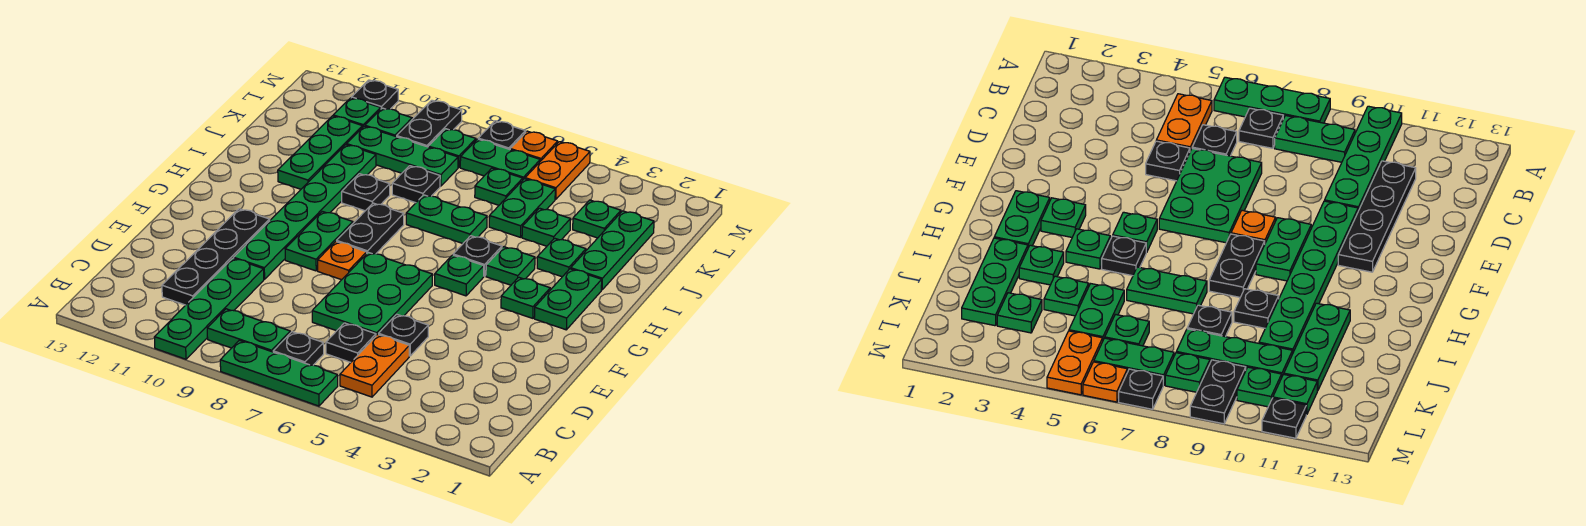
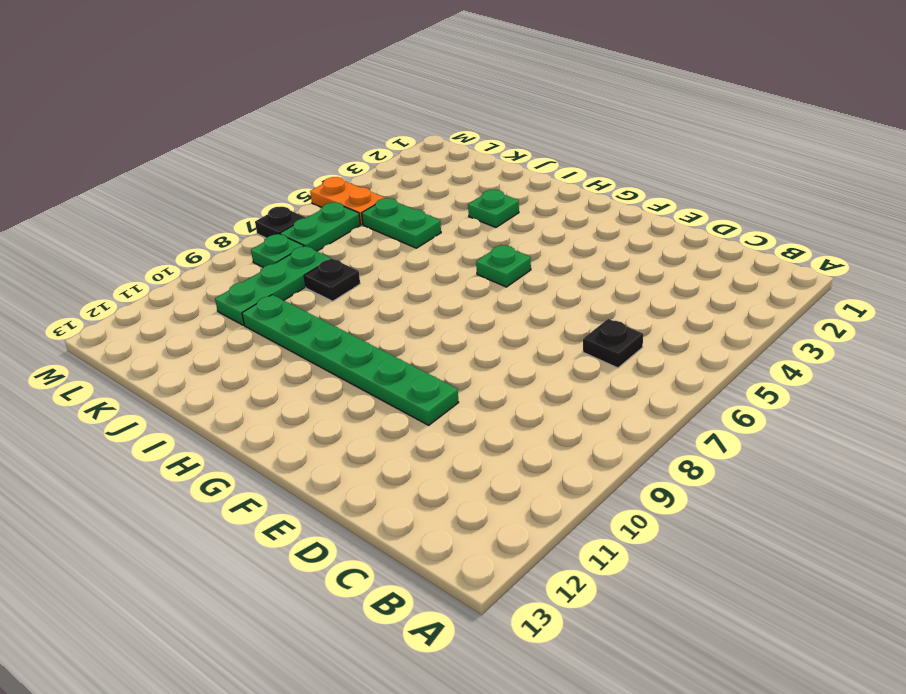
none -> green 1x3 plate [220,340,338,406]
none -> green 1x4 plate [154,258,264,359]
none -> orange 1x2 plate [340,334,409,397]
none -> black 1x1 plate [273,332,324,365]

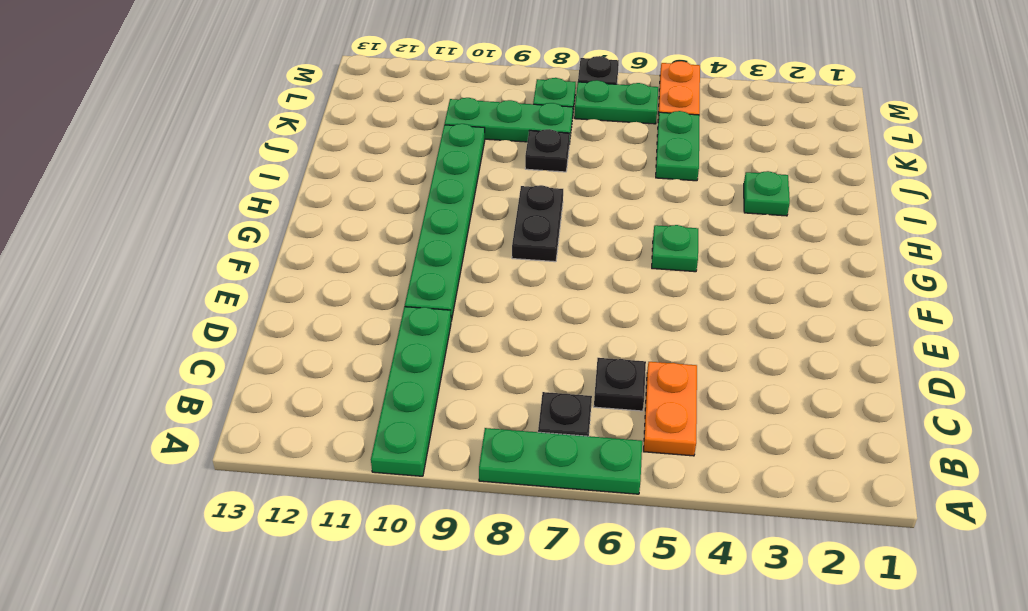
none -> green 1x2 plate [207,309,290,352]
none -> black 1x4 plate [162,209,270,305]
none -> black 1x1 plate [379,314,428,356]
none -> green 2x3 plate [312,252,432,335]

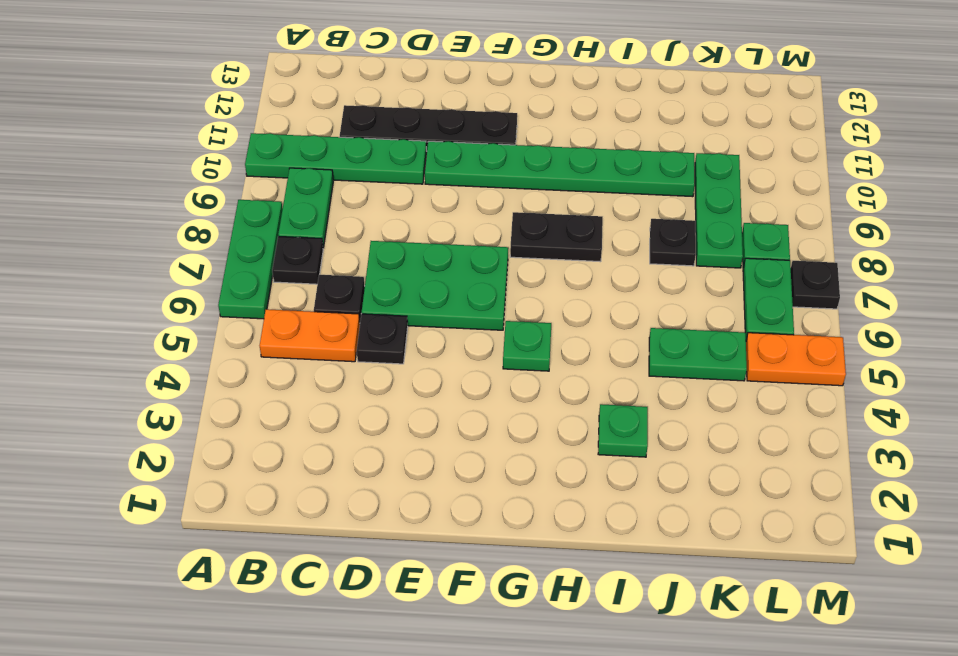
none -> orange 1x1 plate [318,242,367,280]
none -> green 1x2 plate [285,211,353,271]
none -> green 1x2 plate [534,269,602,330]
none -> green 1x1 plate [501,277,550,318]

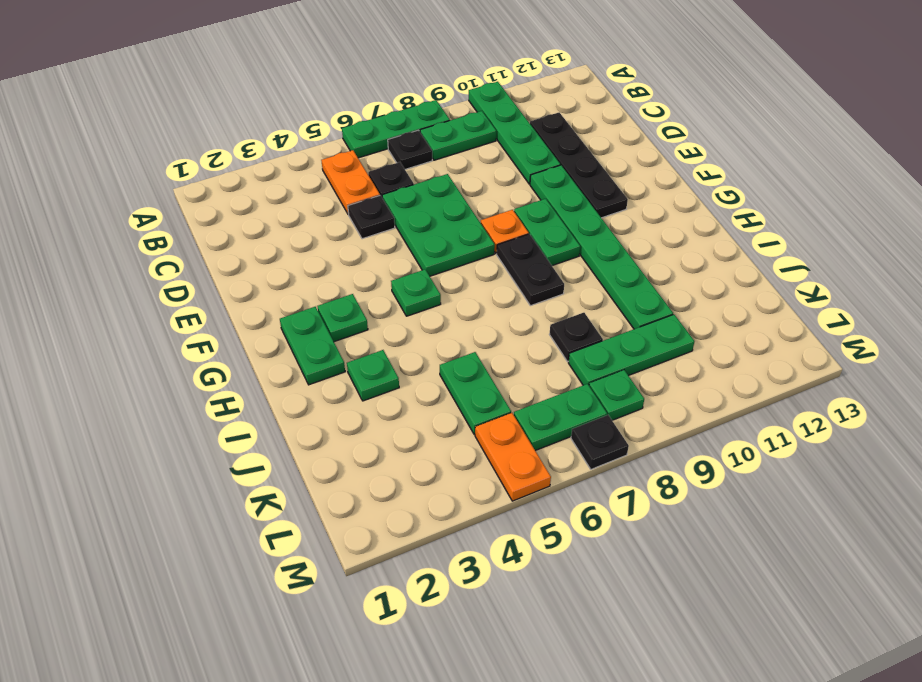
none -> green 1x1 plate [486,247,535,285]
none -> black 1x1 plate [453,236,502,276]
none -> green 1x3 plate [571,211,654,290]
none -> green 1x2 plate [406,195,487,243]

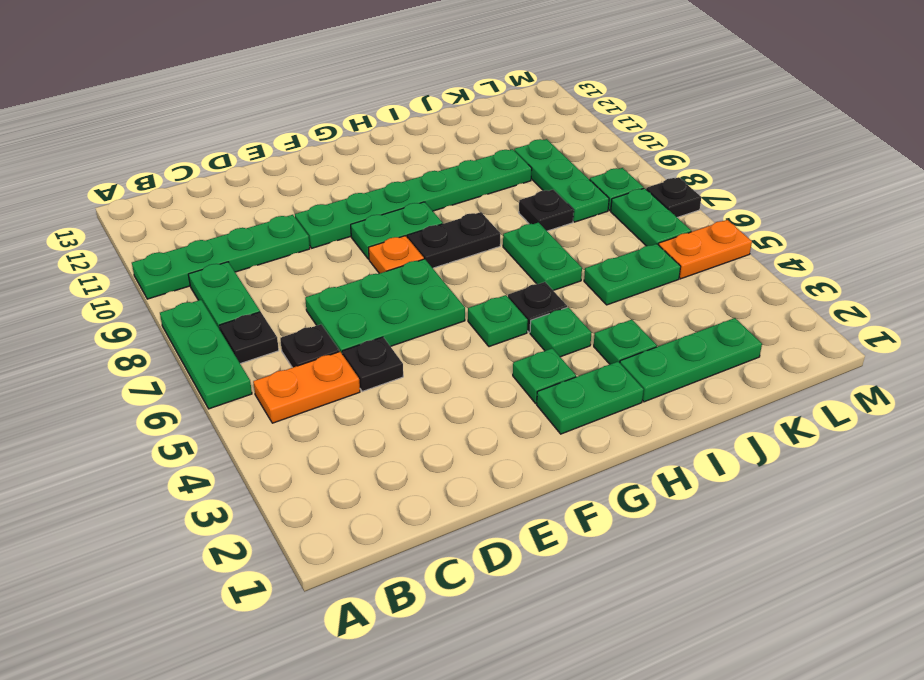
none -> black 1x4 plate [162,209,270,305]
none -> black 1x1 plate [342,174,390,211]
none -> green 1x3 plate [278,116,362,189]
none -> green 1x1 plate [522,208,571,246]

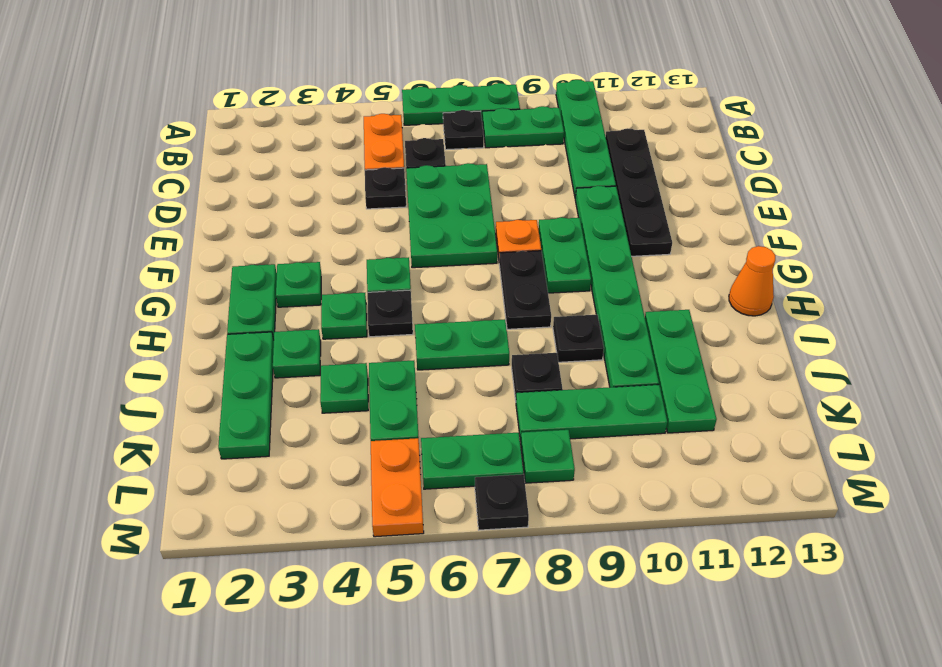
orange 1x1 cone [729,246,775,316] -> none
none -> green 1x1 plate [573,200,621,238]
none -> green 1x1 plate [475,168,523,205]
none -> black 1x2 plate [397,100,462,147]
none -> green 1x1 plate [365,108,412,137]

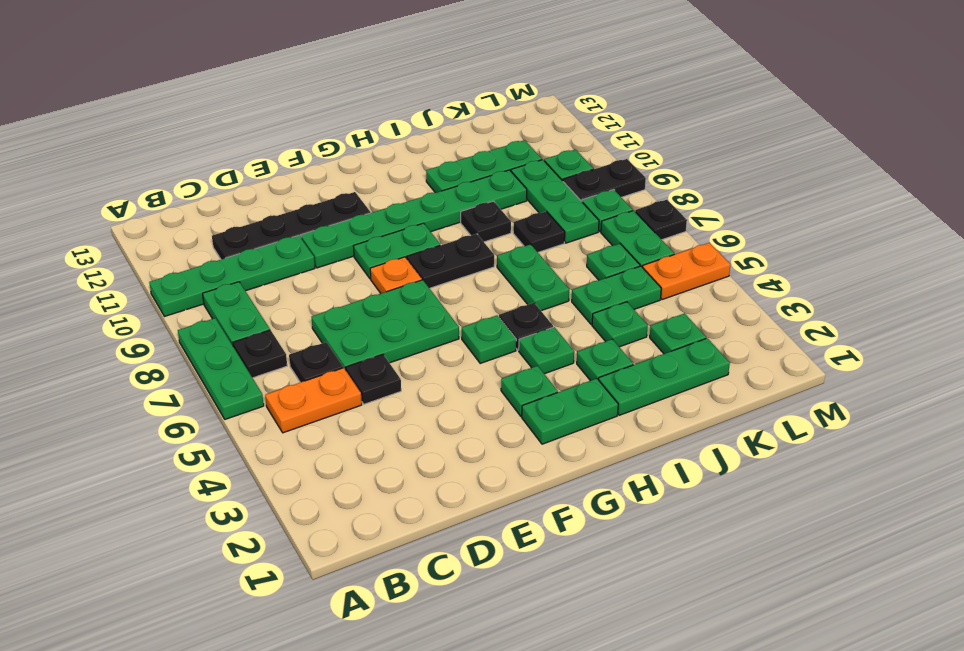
none -> green 1x1 plate [333,98,381,128]
none -> orange 1x1 plate [510,131,558,161]
none -> black 1x1 plate [351,80,398,109]

